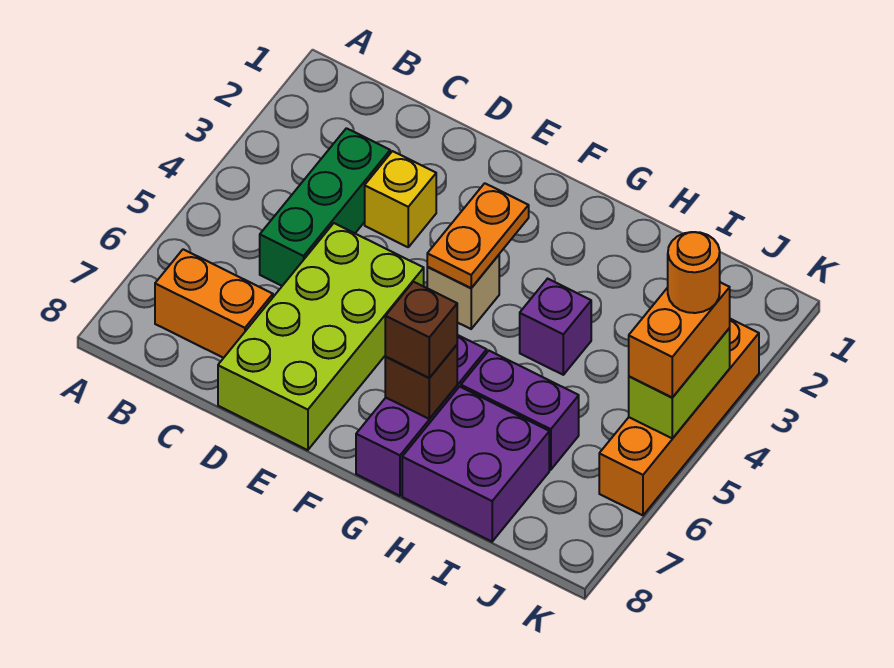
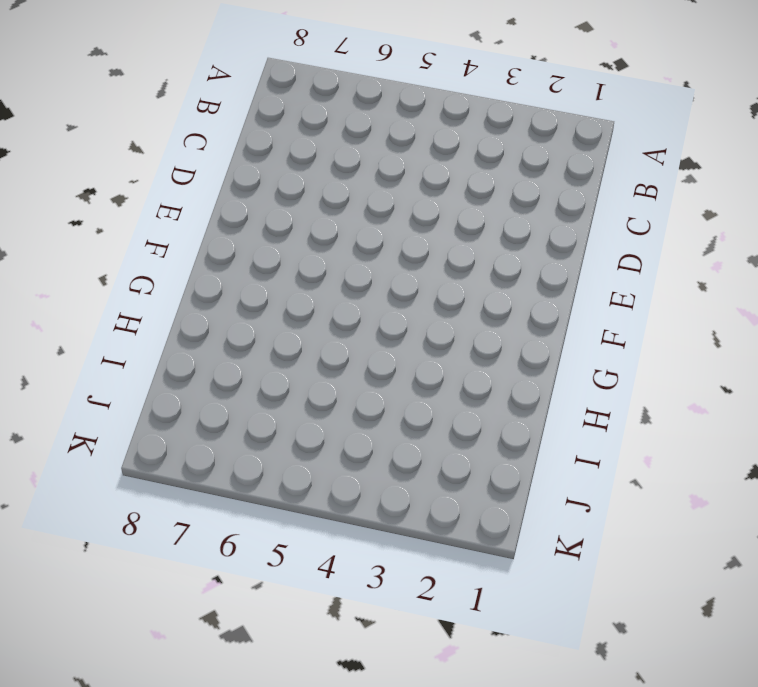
none -> orange 1x2 brick [155,249,273,358]
none -> green 1x3 brick [260,128,390,286]
none -> yellow 1x1 brick [365,151,436,247]

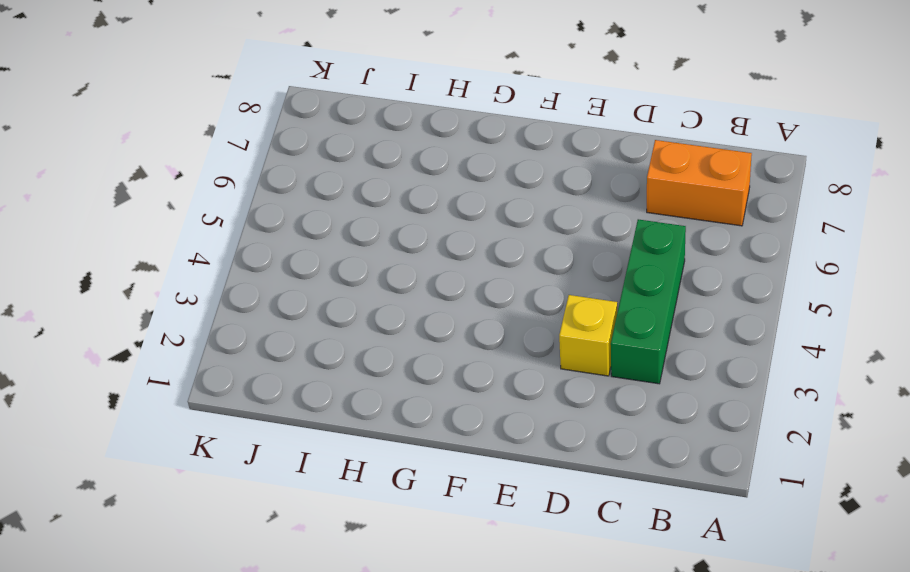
none -> lime 2x4 brick [218,223,424,450]
none -> tan 1x1 brick [427,255,499,329]
none -> purple 1x3 brick [356,335,487,496]

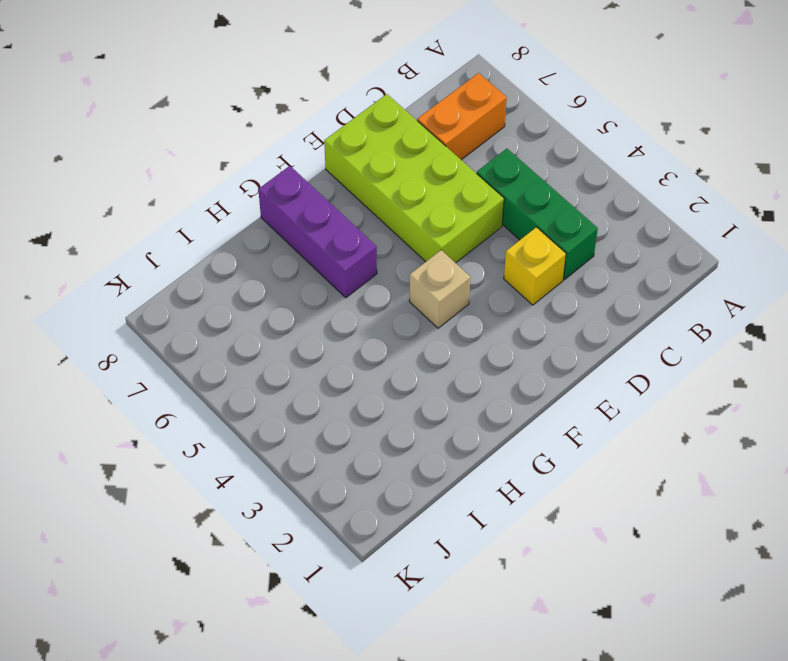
none -> purple 1x1 brick [520,279,591,375]
none -> purple 1x2 brick [461,351,579,470]
none -> purple 2x2 brick [402,387,549,542]

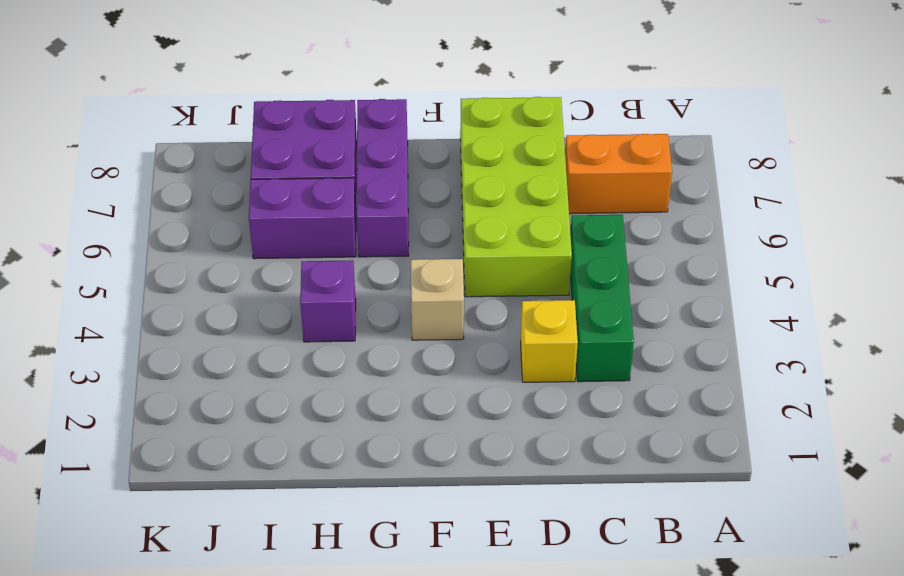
none -> orange 1x4 brick [599,319,759,515]
none -> orange 1x2 plate [427,183,529,288]
none -> brown 1x1 brick [385,345,457,419]

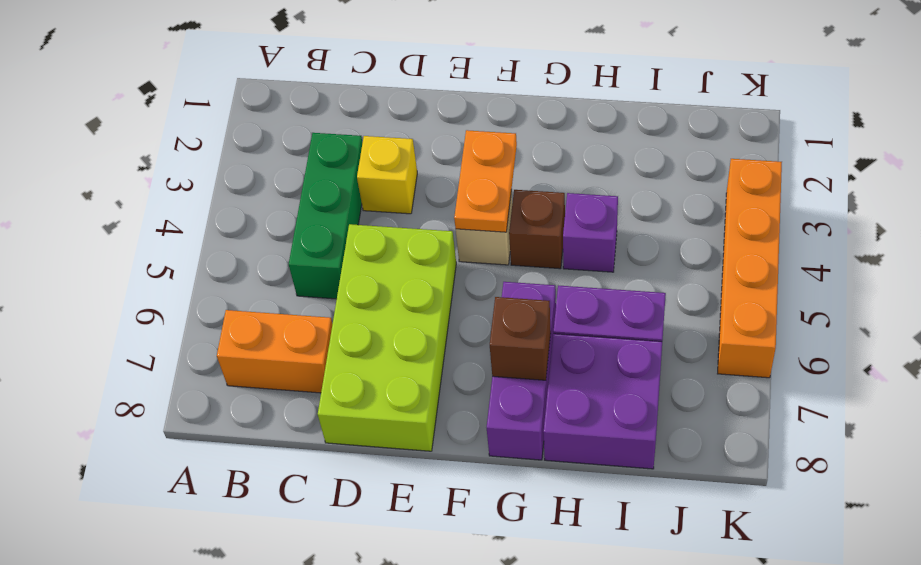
brown 1x1 brick [509,190,565,269] -> brown 1x1 brick moved to [385,282,457,378]
none -> lime 1x2 brick [629,328,730,439]
none -> orange 1x2 brick [629,282,730,398]
none -> orange 1x1 round brick [668,232,720,313]

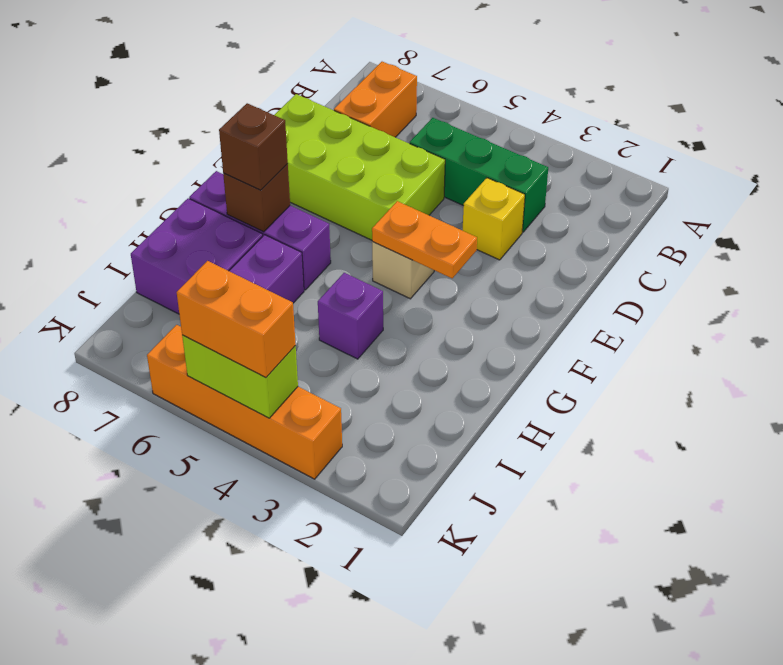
none -> orange 1x1 round brick [668,232,720,313]

